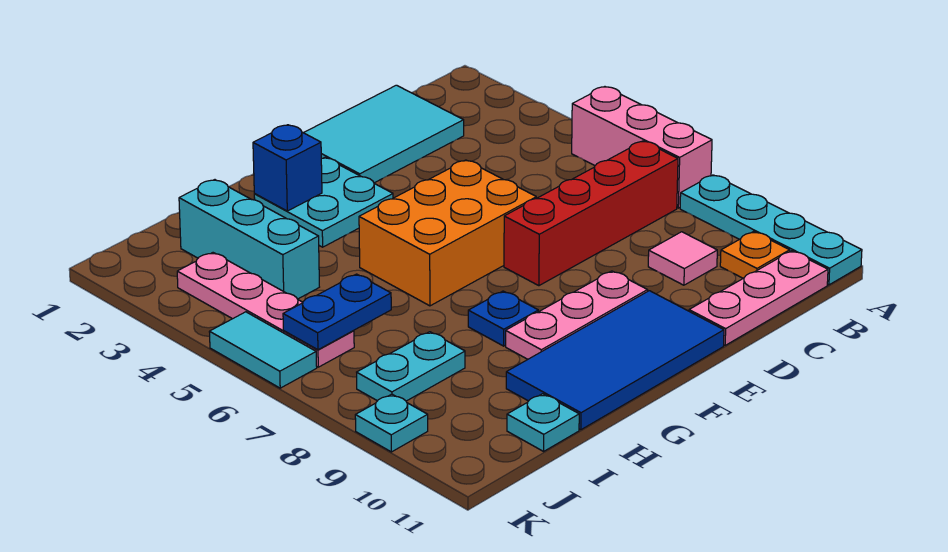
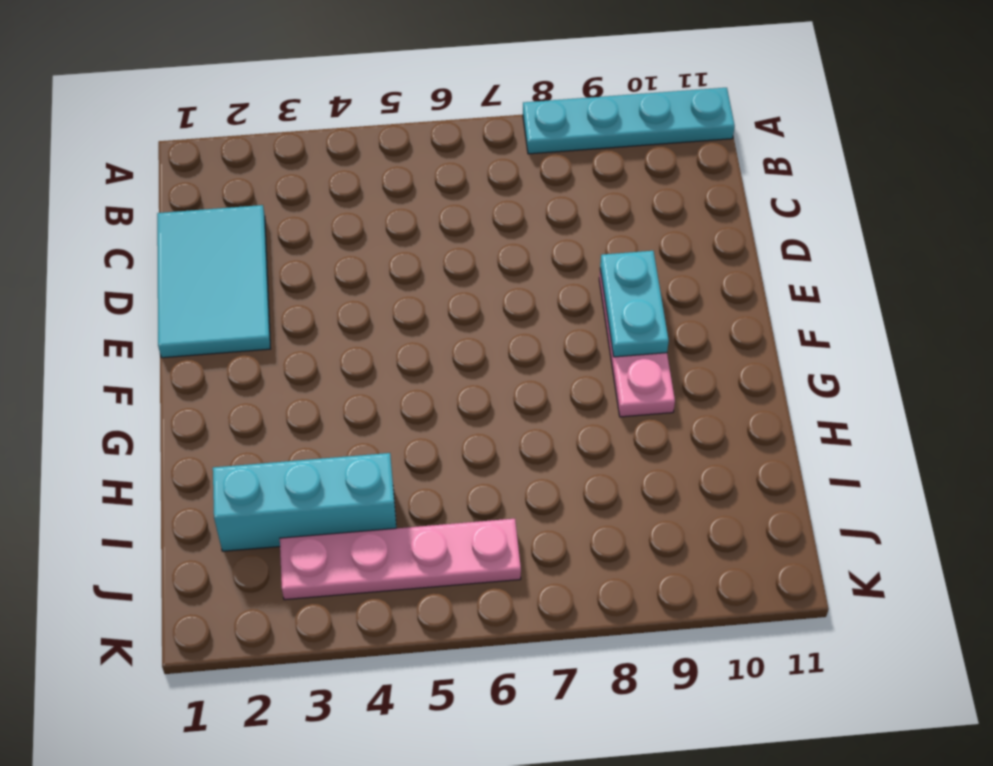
cyan 1x2 plate [600,251,669,357] -> cyan 1x2 plate moved to [357,332,465,401]
none -> pink 1x3 brick [572,87,712,208]
none -> red 1x4 brick [504,141,678,286]
none -> orange 1x1 plate [720,232,790,278]

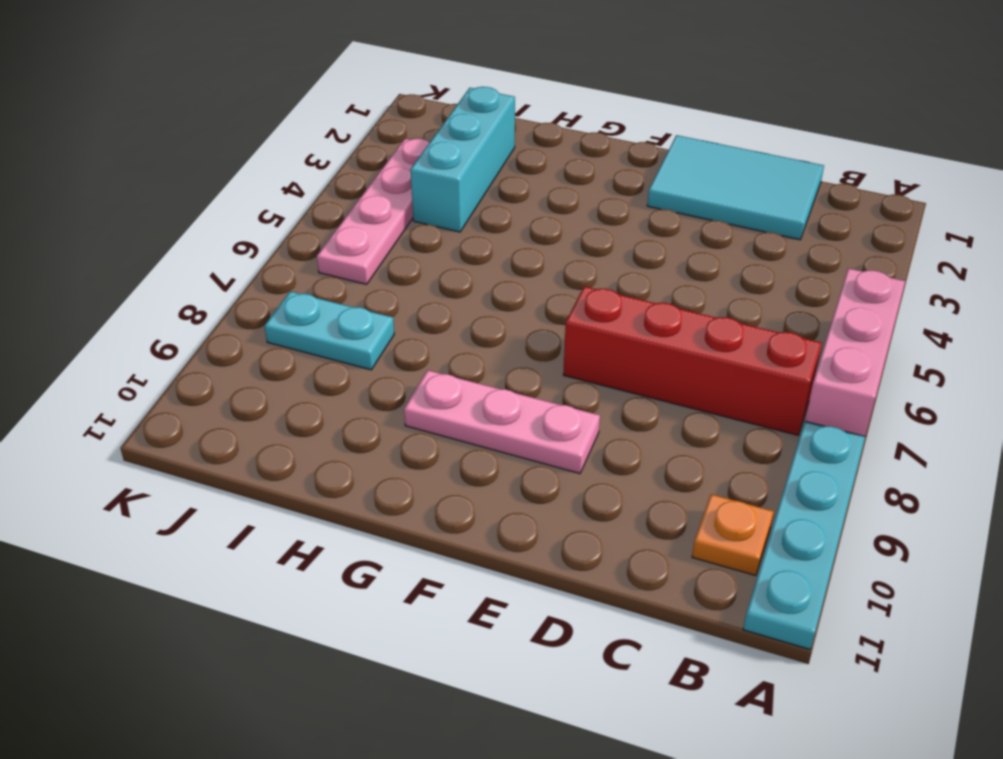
none -> pink 1x3 plate [689,251,828,345]
none -> pink 1x1 tile [648,232,717,285]
none -> orange 2x3 brick [359,160,536,306]

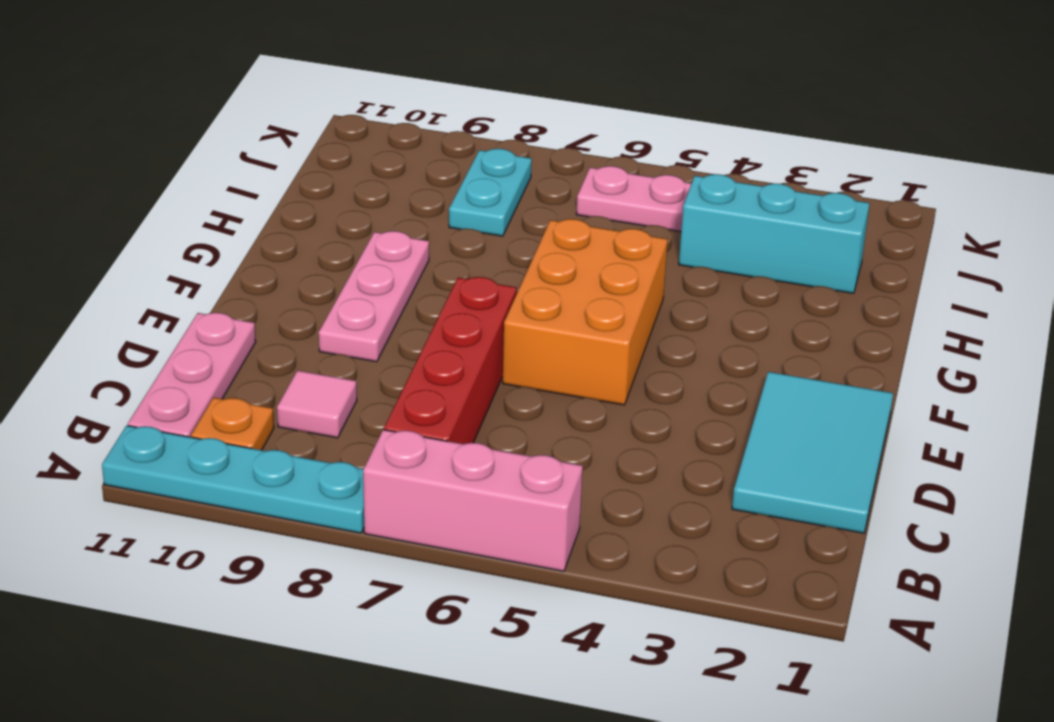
none -> blue 2x4 tile [506,291,724,430]
none -> cyan 2x2 plate [254,158,393,247]
none -> blue 1x1 plate [468,291,538,346]

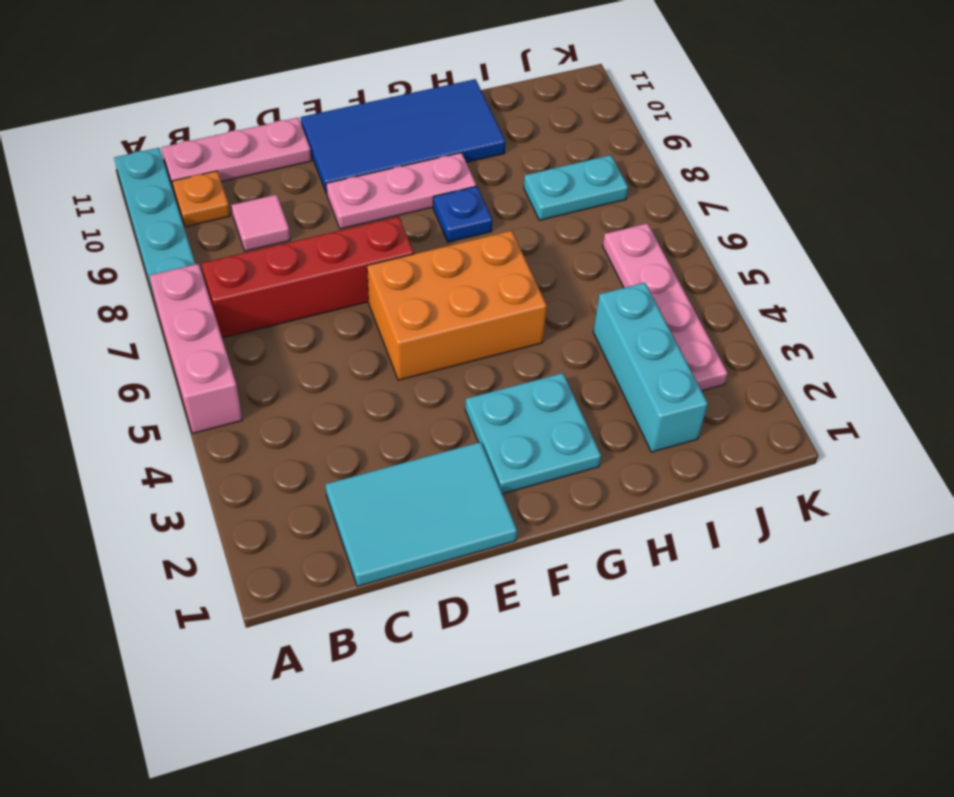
none -> cyan 1x1 plate [507,394,579,451]
none -> cyan 1x2 tile [209,312,317,388]
none -> cyan 1x1 plate [355,394,428,452]

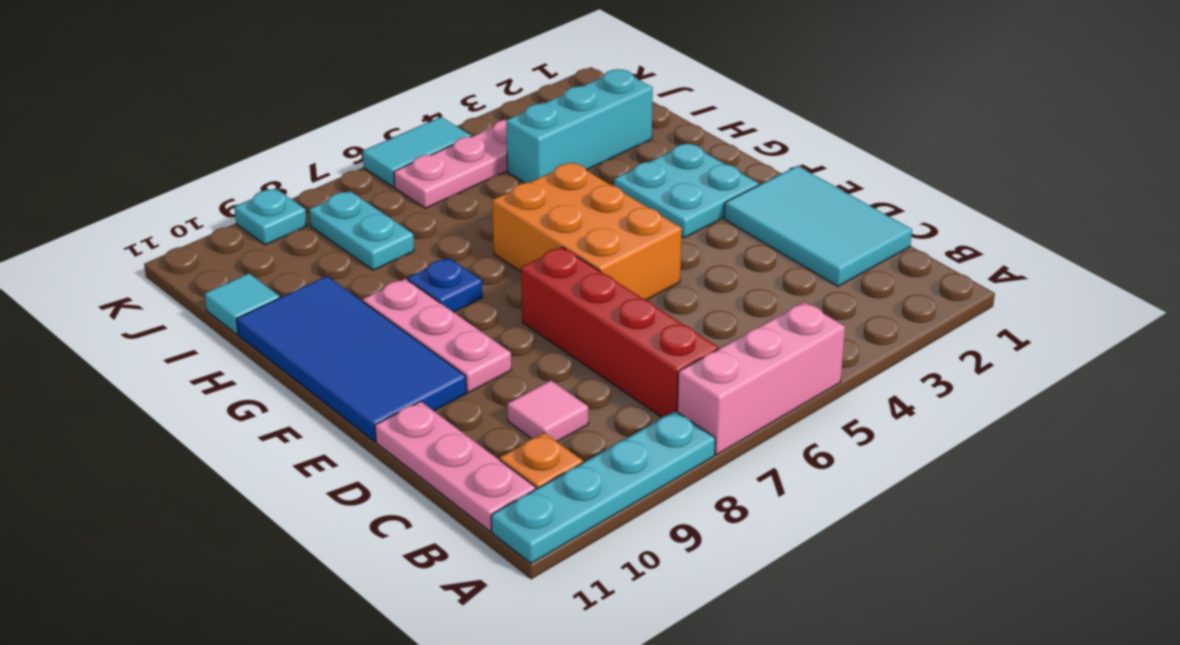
cyan 1x1 tile [205,273,280,335] -> cyan 1x1 plate [507,394,579,451]
none -> blue 1x1 brick [253,125,322,211]
none -> blue 1x2 plate [283,274,391,350]

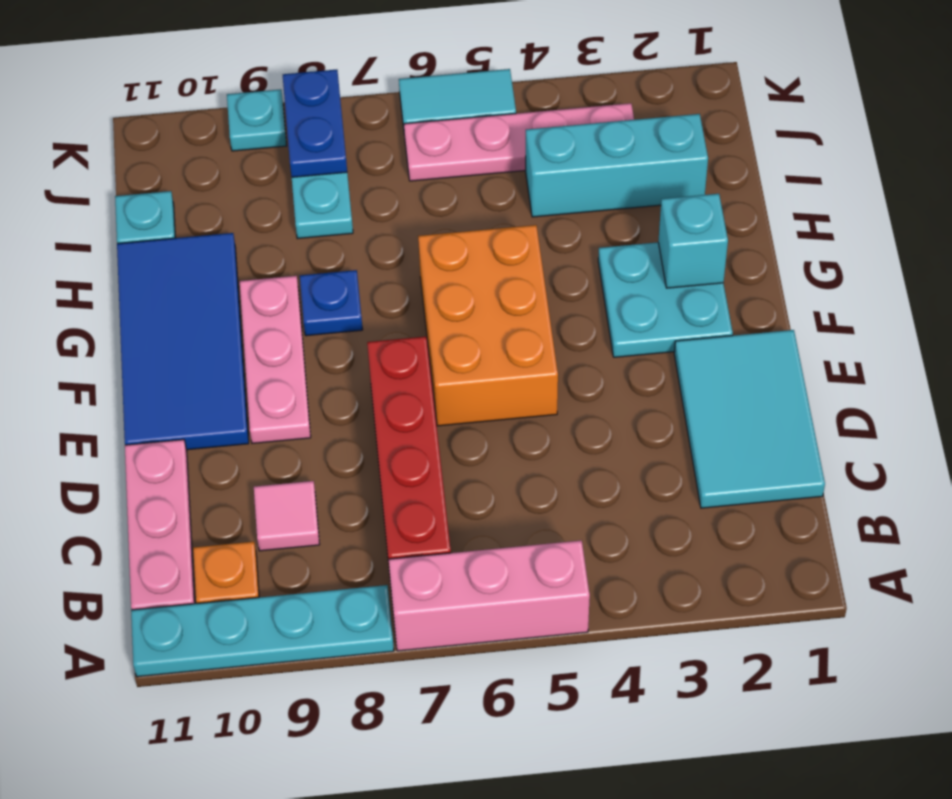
cyan 1x1 brick [658,194,728,288] -> blue 1x1 brick [253,125,322,211]
blue 1x2 plate [283,70,347,177] -> blue 1x2 plate moved to [283,274,391,350]

